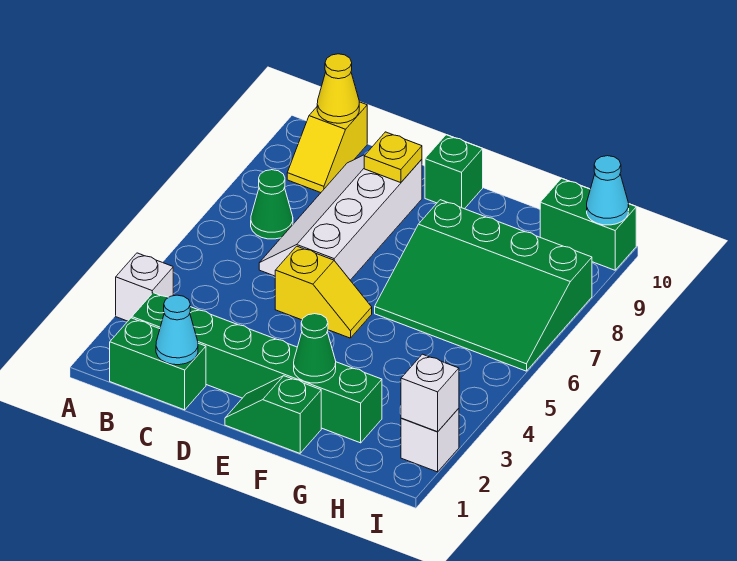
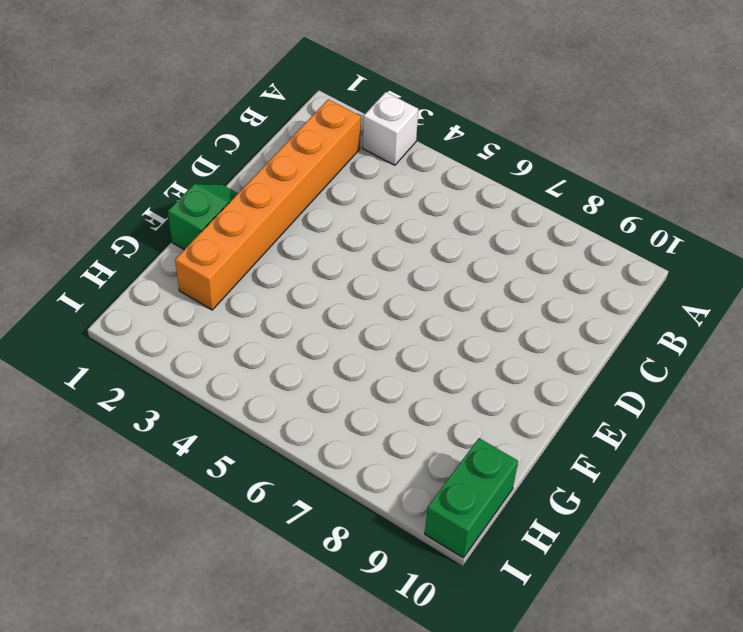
orange 1x6 brick [175,99,361,310] -> green 1x6 brick [132,293,382,443]
none -> green 1x2 brick [110,318,206,410]
none -> green 1x1 cone [251,170,293,239]
none -> yellow 1x2 slope [287,102,367,193]

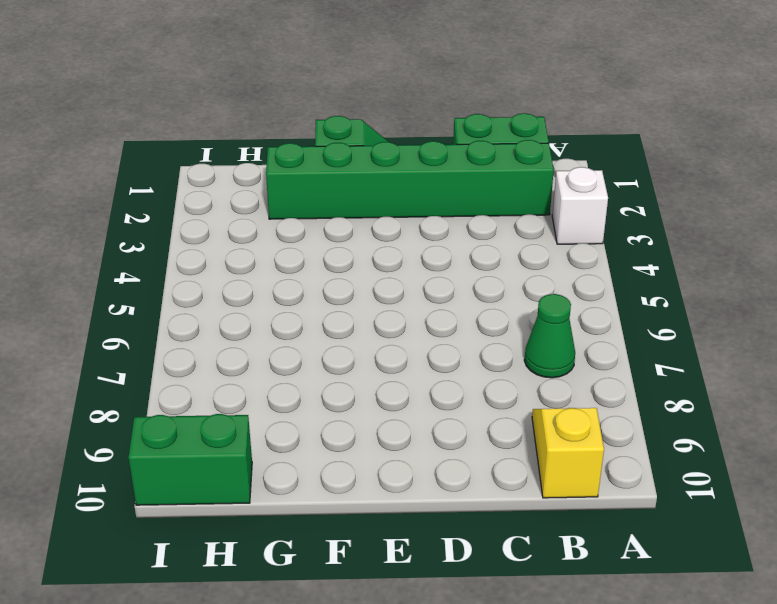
none -> white 2x4 slope [259,155,422,280]
none -> yellow 1x2 slope [275,246,372,338]
none -> green 1x1 brick [425,135,483,209]

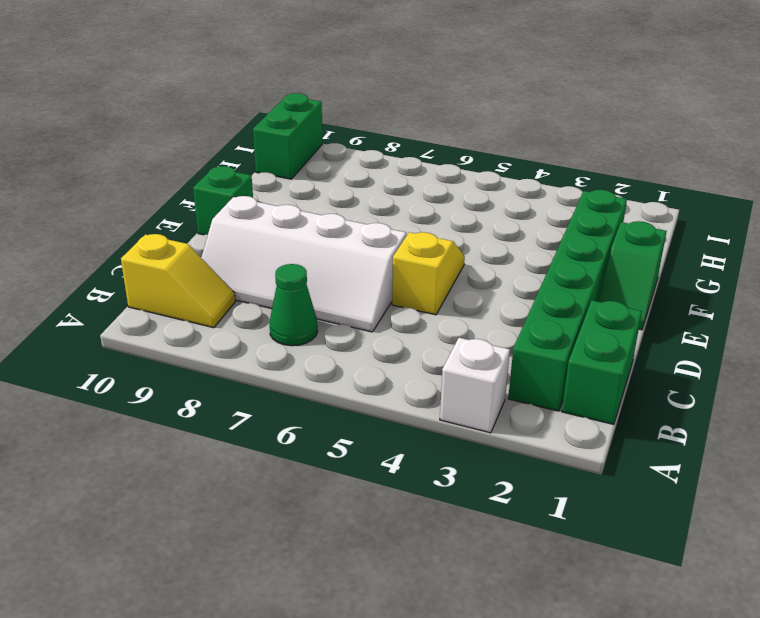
none -> green 3x4 slope [375,200,592,371]
none -> white 1x1 brick [401,408,459,472]
none -> yellow 1x1 cone [317,54,359,123]

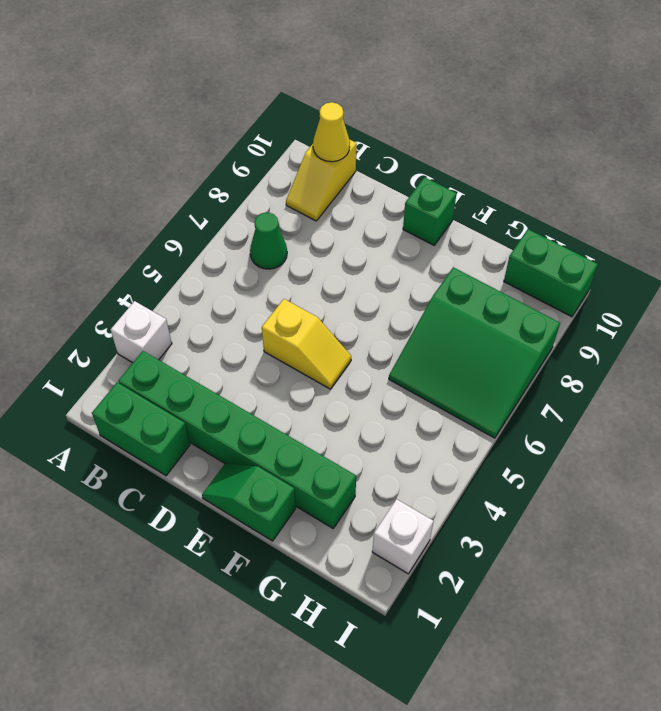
green 3x3 slope [389,267,560,438] -> green 3x4 slope [375,200,592,371]
none -> white 2x4 slope [259,155,422,280]
none -> cyan 1x1 cone [156,295,198,365]
none -> yellow 1x1 plate [364,132,422,183]

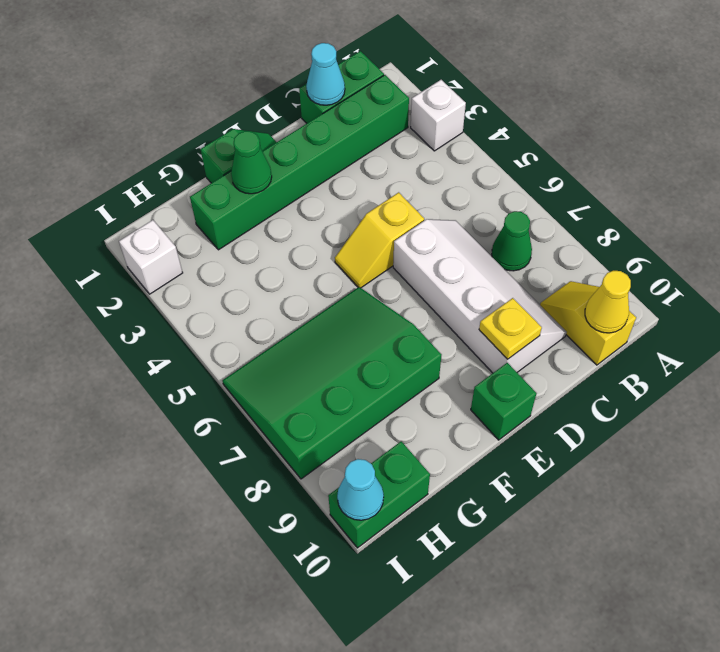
none -> white 1x1 brick [401,354,459,432]

